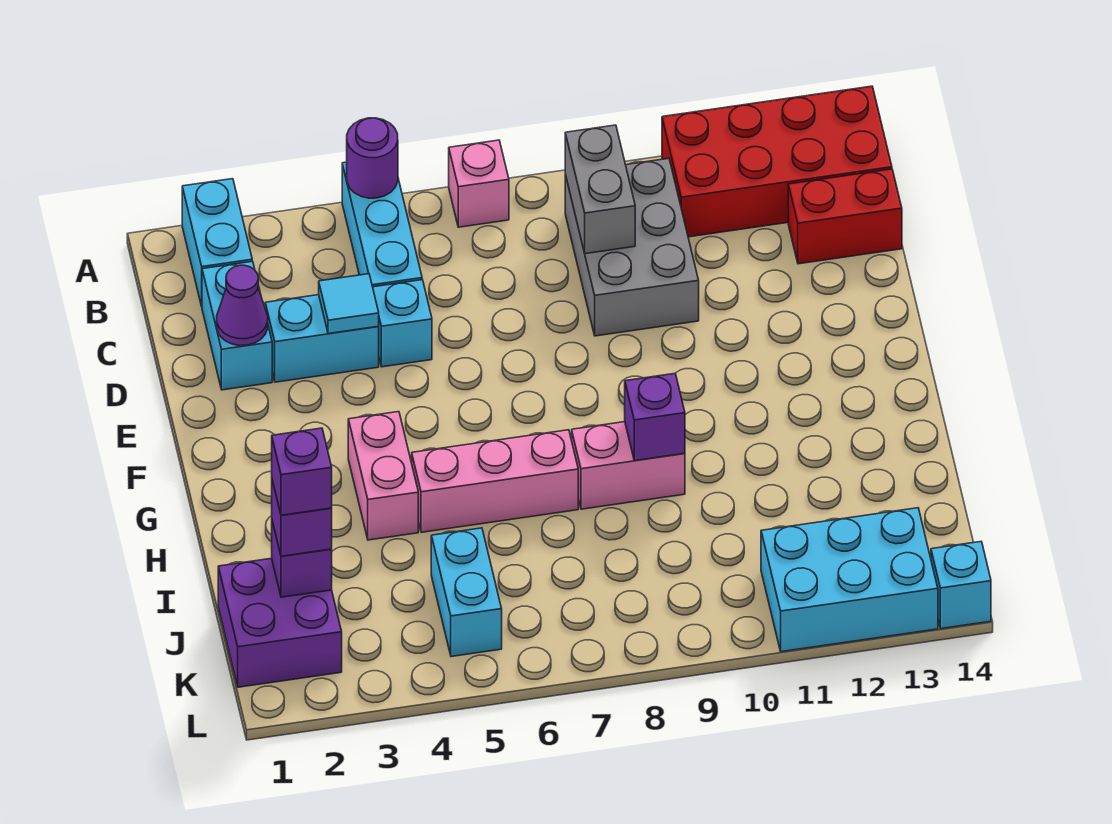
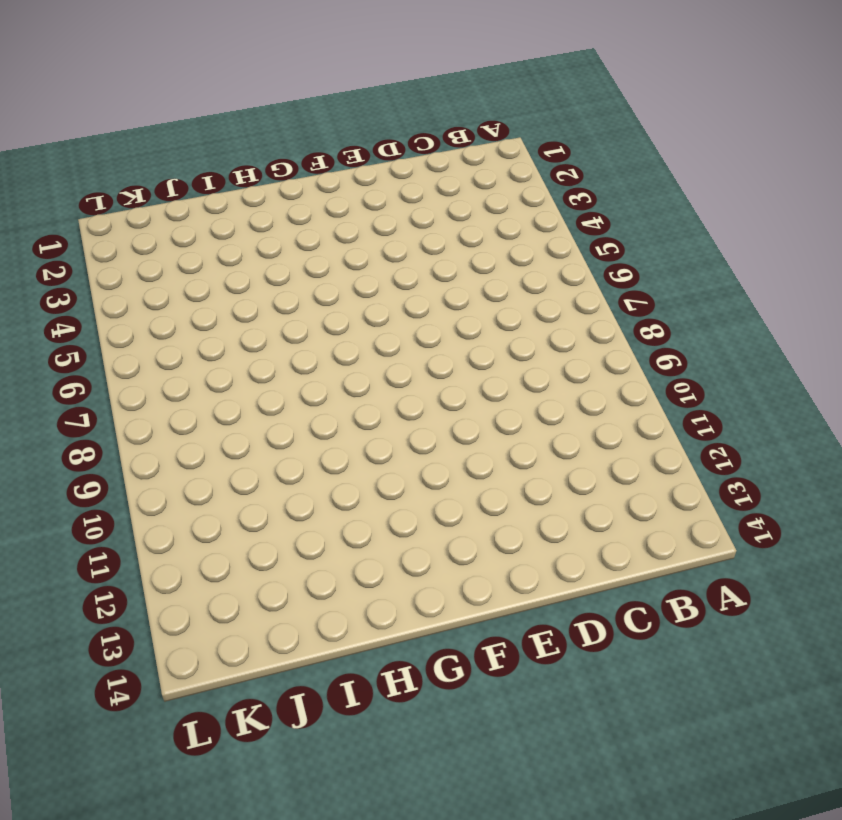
none -> cyan 1x2 brick [182,179,252,306]
none -> cyan 1x3 brick [342,162,422,287]
none -> pink 1x1 brick [449,140,509,227]

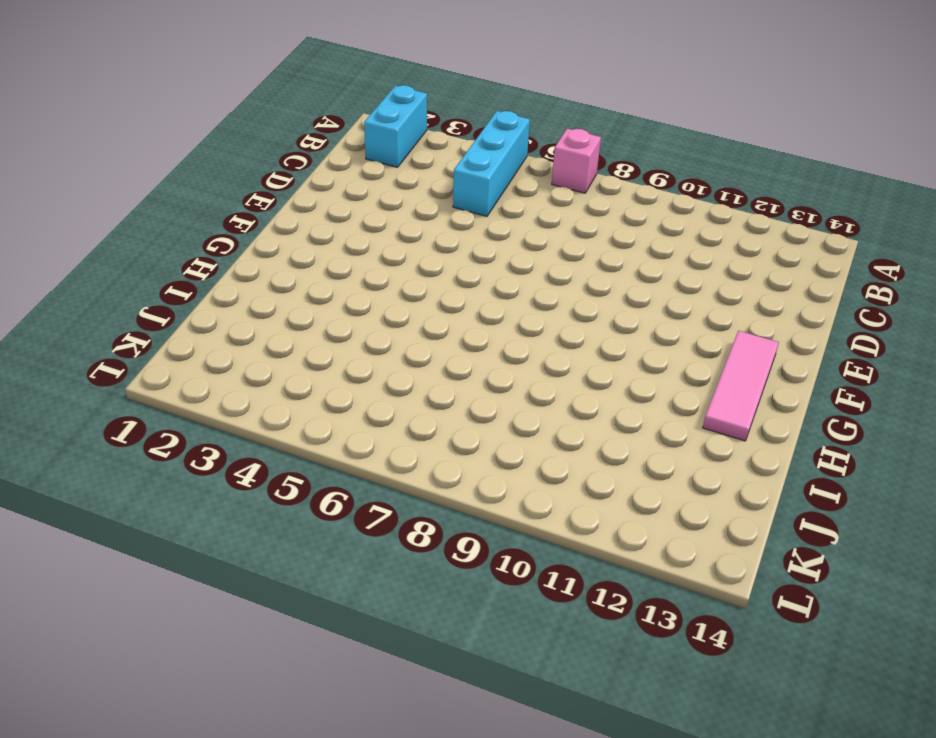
pink 1x3 tile [703,331,779,441] -> none
none -> red 2x4 brick [662,86,892,237]
none -> grey 2x3 brick [565,158,699,336]
none -> cyan 1x2 brick [202,261,272,390]

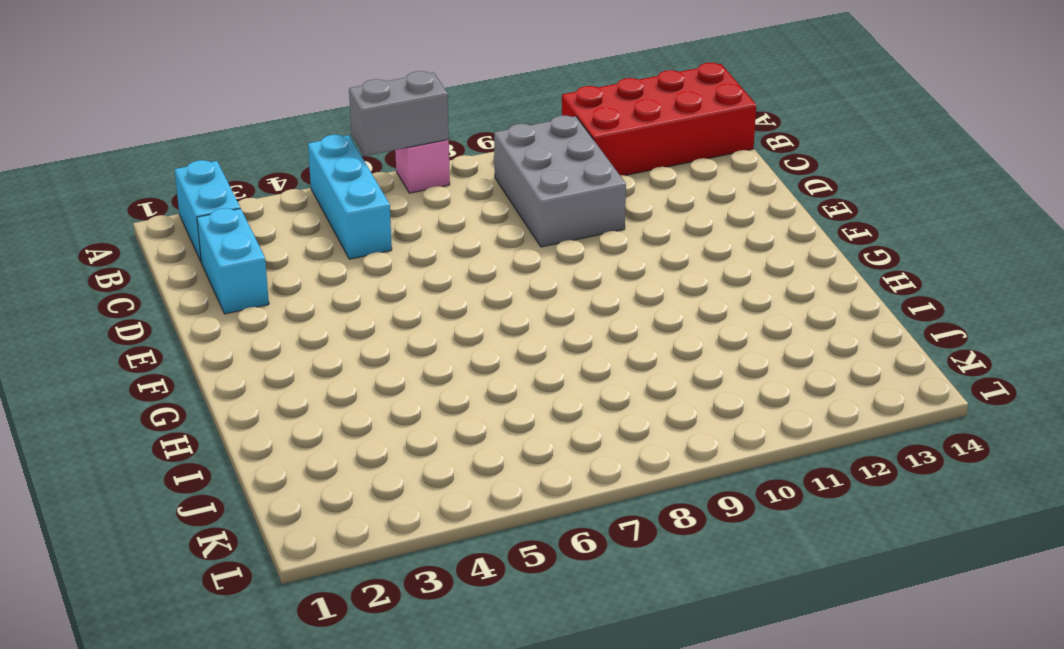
grey 1x2 brick [349,71,449,156] -> grey 1x2 brick turned to [565,125,635,254]
none -> red 1x2 brick [788,169,902,264]
none -> cyan 1x2 brick [265,295,379,382]
none -> cyan 1x1 brick [373,280,432,367]

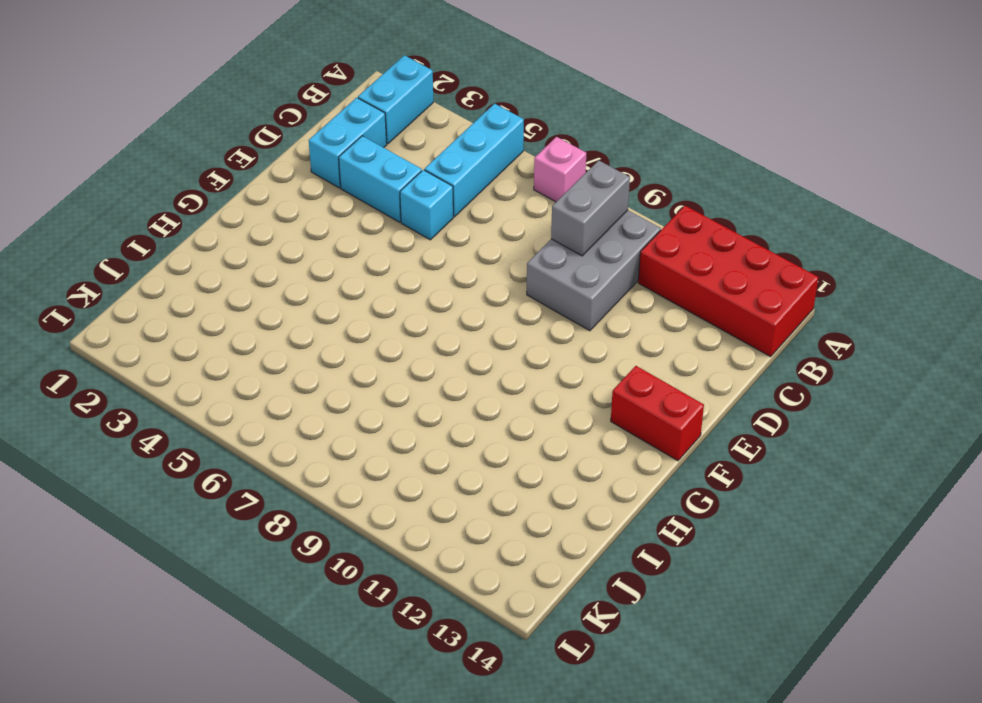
red 1x2 brick [611,366,704,461] -> red 1x2 brick moved to [788,169,902,264]
none -> pink 1x2 brick [348,412,418,540]
none -> pink 1x3 brick [412,430,578,532]
none -> pink 1x2 brick [572,422,685,509]

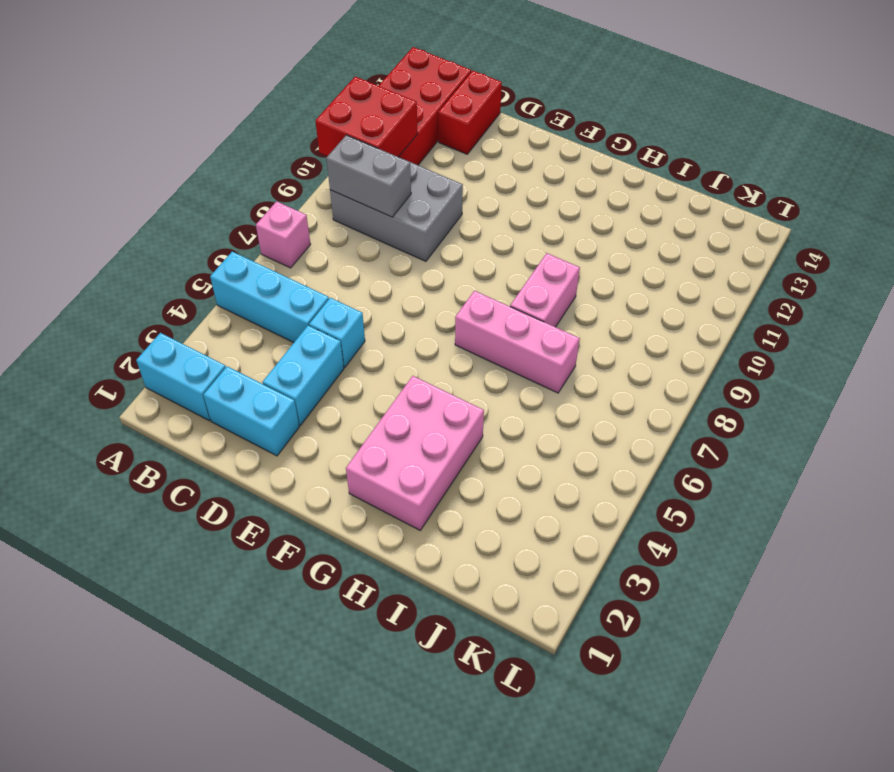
red 2x2 brick [315,77,418,157] -> none
pink 2x3 brick [346,376,484,530] -> pink 1x2 brick [348,412,418,540]
pink 1x3 brick [455,291,580,393] -> pink 1x3 brick turned to [412,430,578,532]
none -> purple 2x2 brick [218,558,342,687]
none -> cyan 1x2 brick [431,528,502,657]
none -> cyan 2x3 brick [761,508,938,652]

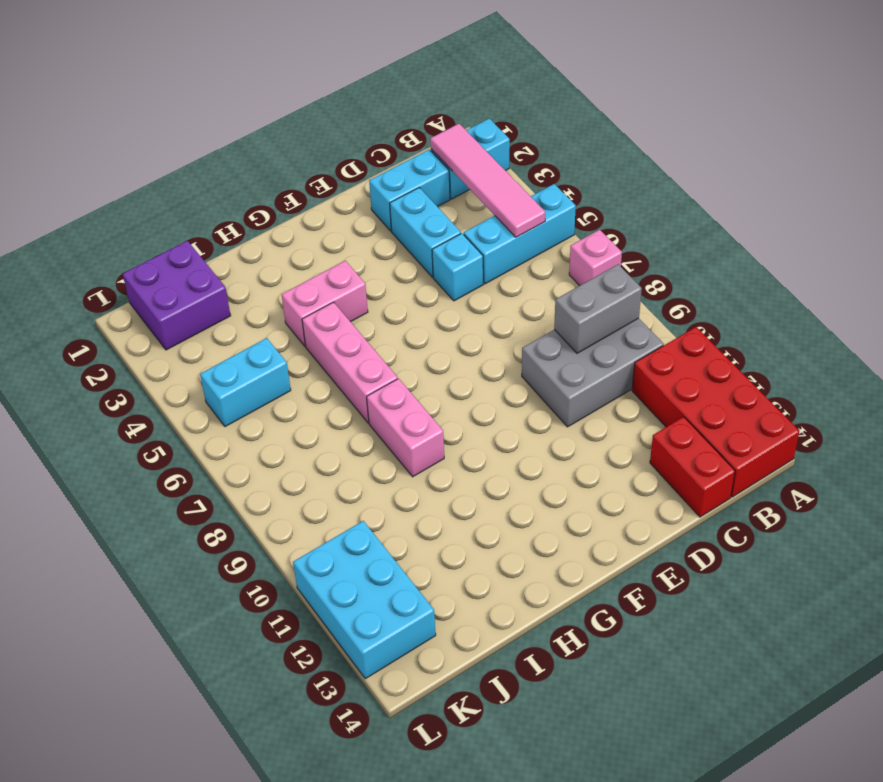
pink 1x4 tile [430,124,545,237] -> none
none -> cyan 1x1 brick [931,542,991,629]
none -> purple 1x1 round brick [347,118,398,198]
none -> purple 1x1 cone [217,265,268,346]

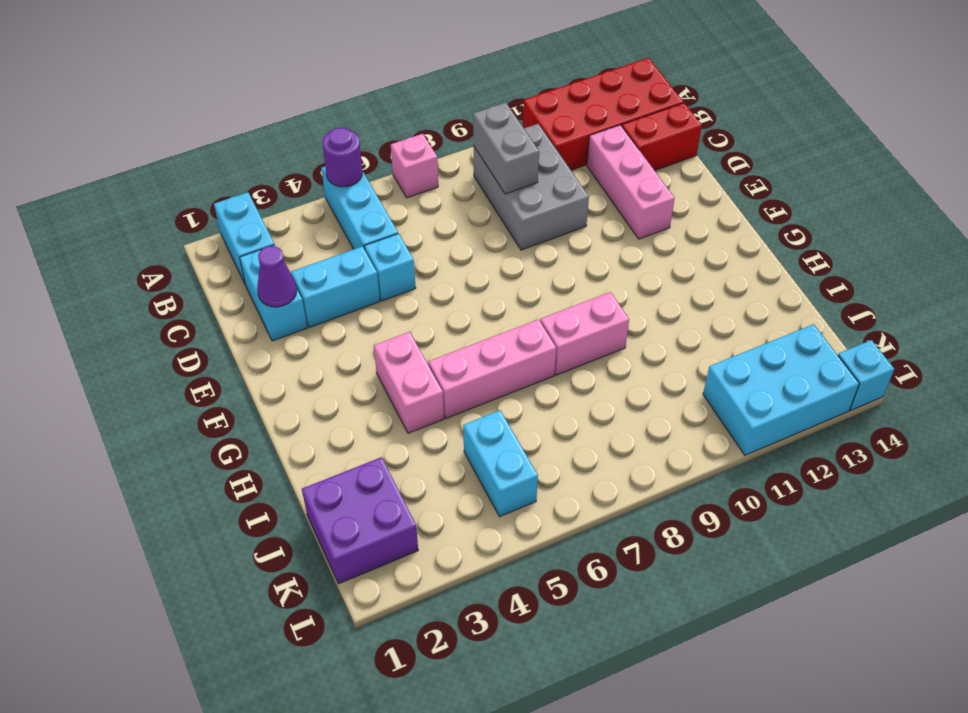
pink 1x3 brick [587,125,675,239] -> none
none -> cyan 1x1 tile [319,274,379,334]
none -> purple 1x1 brick [625,373,685,461]
none -> purple 1x1 brick [272,521,332,597]

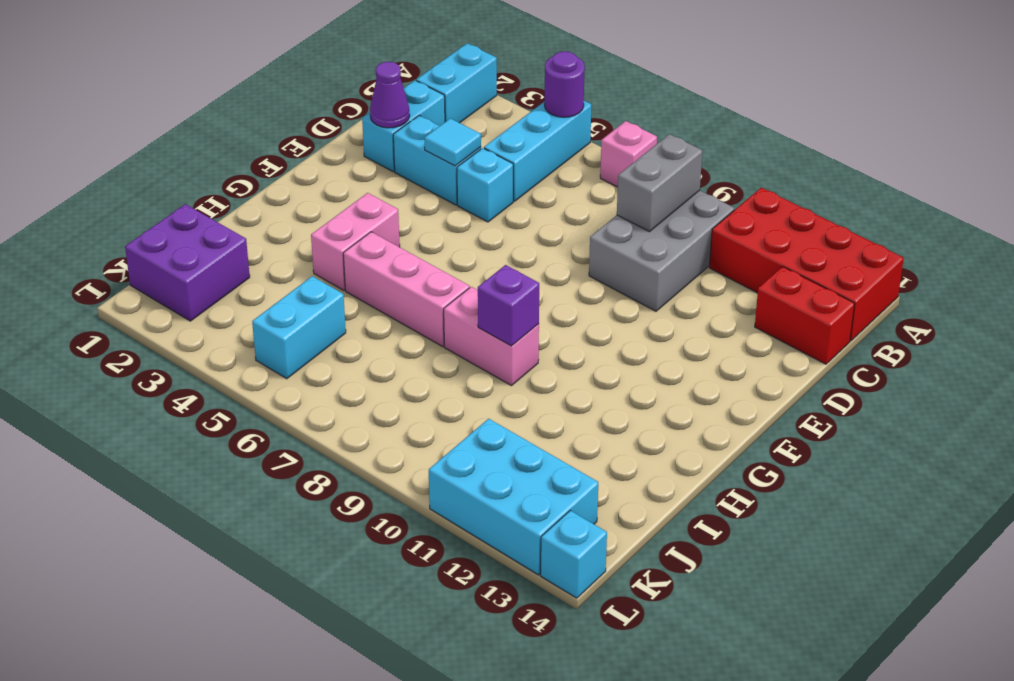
none -> purple 1x1 brick [272,521,332,597]
none -> purple 1x1 brick [272,480,332,556]
none -> purple 1x1 brick [272,428,332,515]

